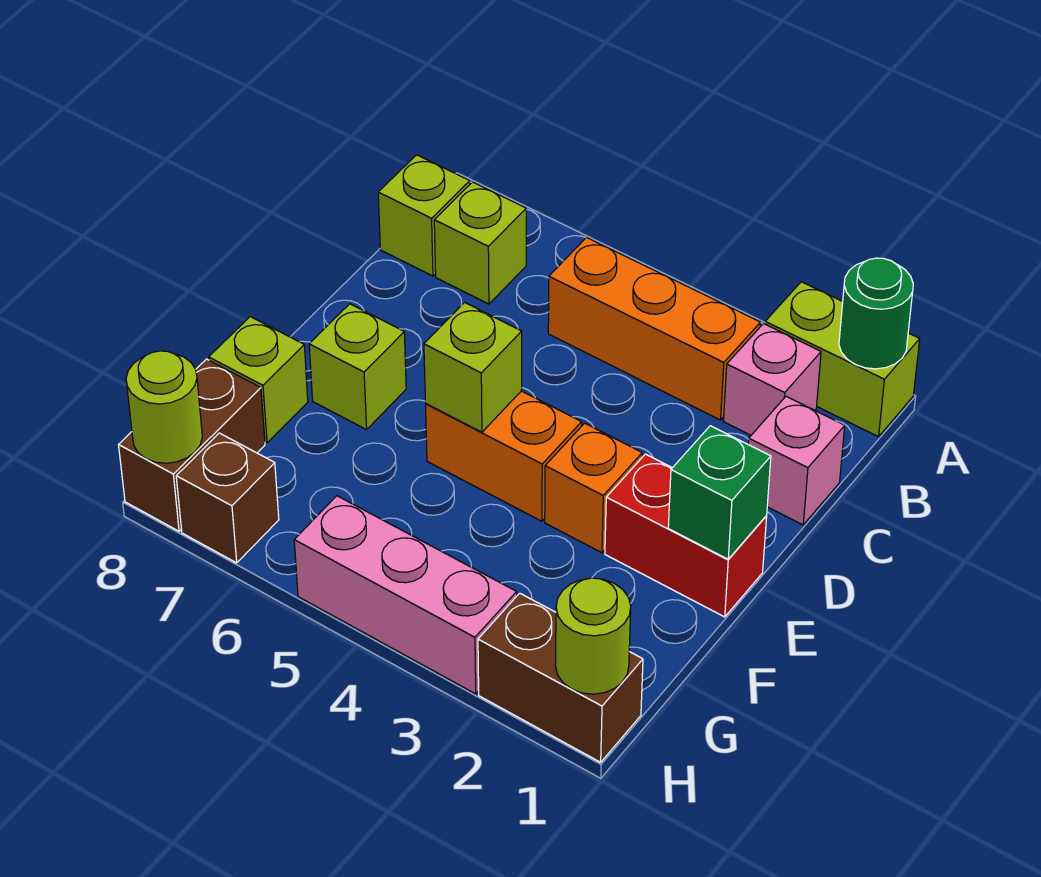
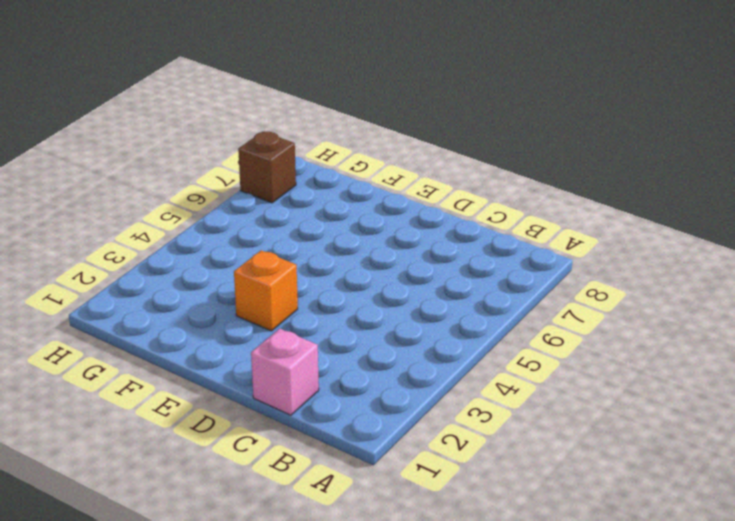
none -> lime 1x2 brick [765,282,920,437]
none -> pink 1x1 brick [723,324,821,435]
none -> orange 1x3 brick [548,238,761,420]

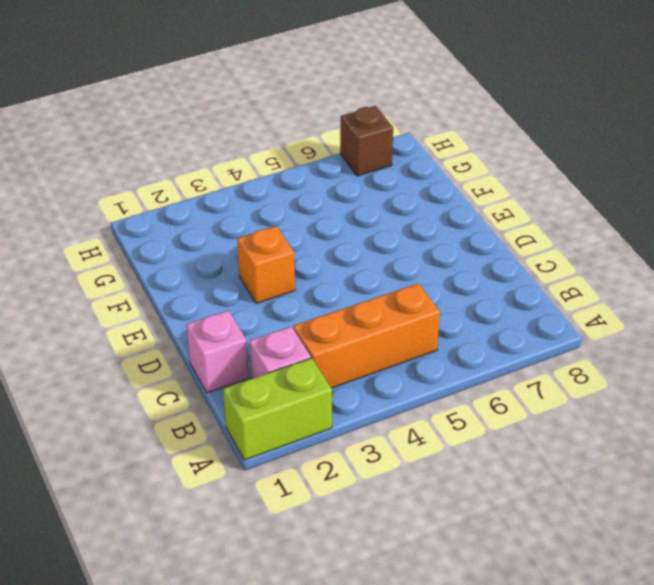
none -> lime 1x1 brick [434,182,526,304]
none -> lime 1x1 brick [378,155,470,276]
none -> red 1x2 brick [605,454,767,617]

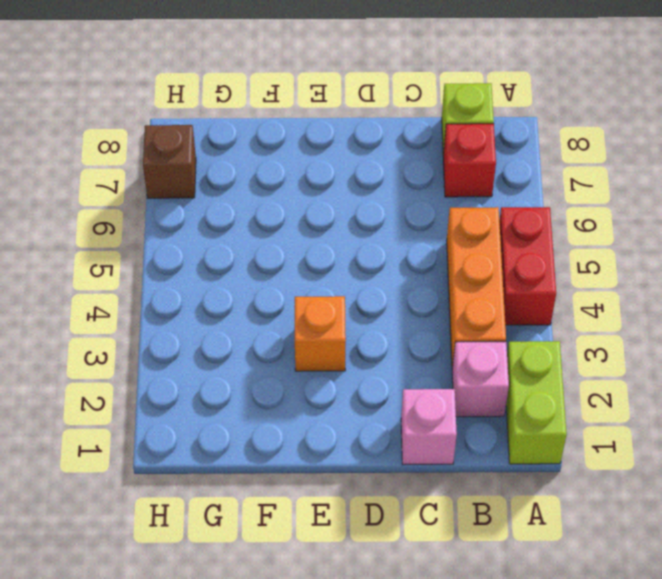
red 1x2 brick [499,207,556,325] -> red 1x2 brick moved to [605,454,767,617]
red 1x1 brick [443,124,496,197] -> lime 1x1 brick [434,182,526,304]
none -> orange 1x2 brick [426,391,582,521]
none -> lime 1x1 brick [309,304,406,430]
none -> lime 1x1 brick [209,317,308,443]

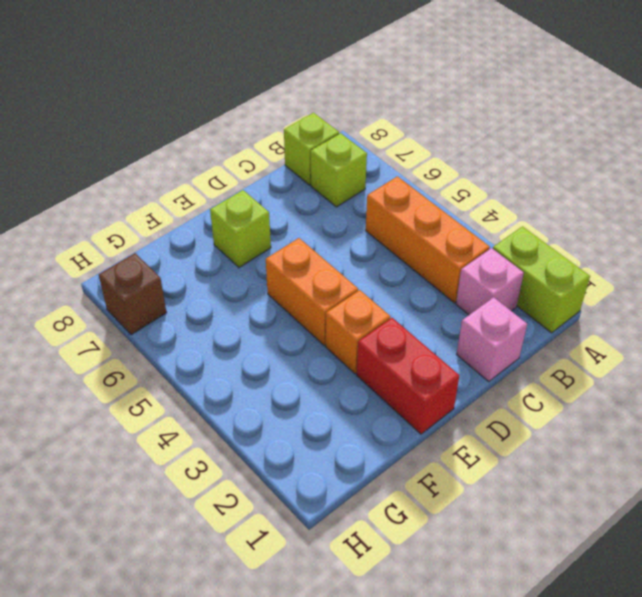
none -> lime 1x1 brick [209,317,308,443]
none -> brown 1x2 brick [119,359,265,531]
none -> brown 1x2 brick [478,593,643,762]

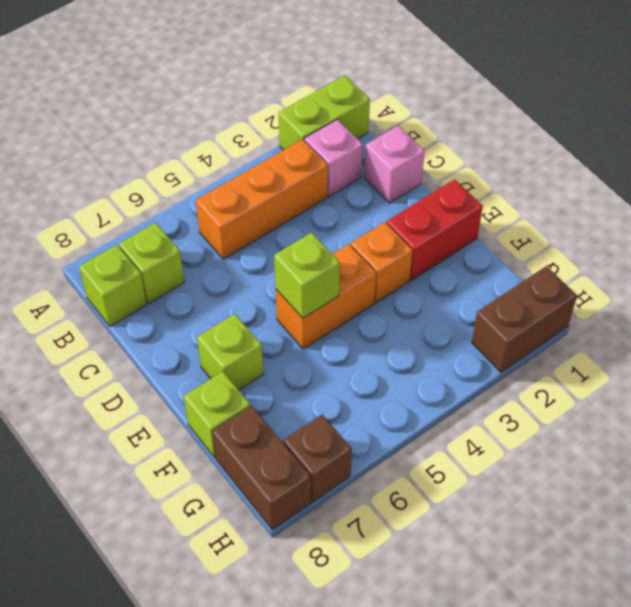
none -> pink 1x3 brick [294,496,517,694]
none -> green 1x1 round brick [839,258,913,369]
none -> green 1x1 brick [668,426,771,559]

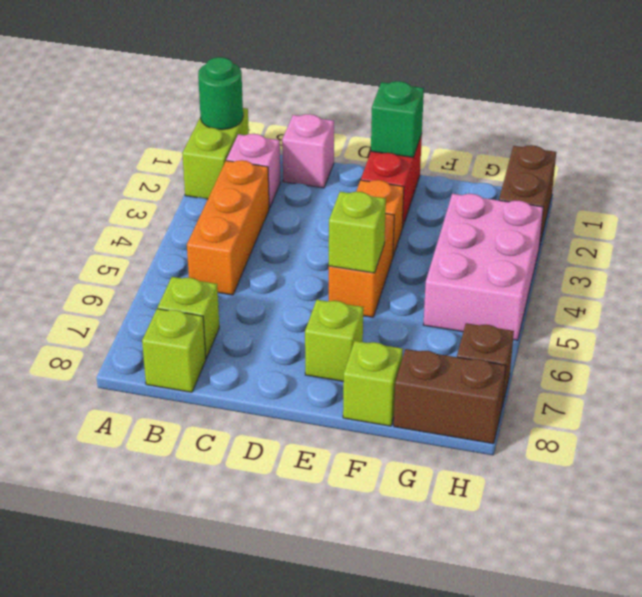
pink 2x3 brick [423,194,543,340] -> pink 1x3 brick [294,496,517,694]
none -> lime 1x1 round brick [555,578,631,694]
none -> lime 1x1 round brick [126,351,202,463]

